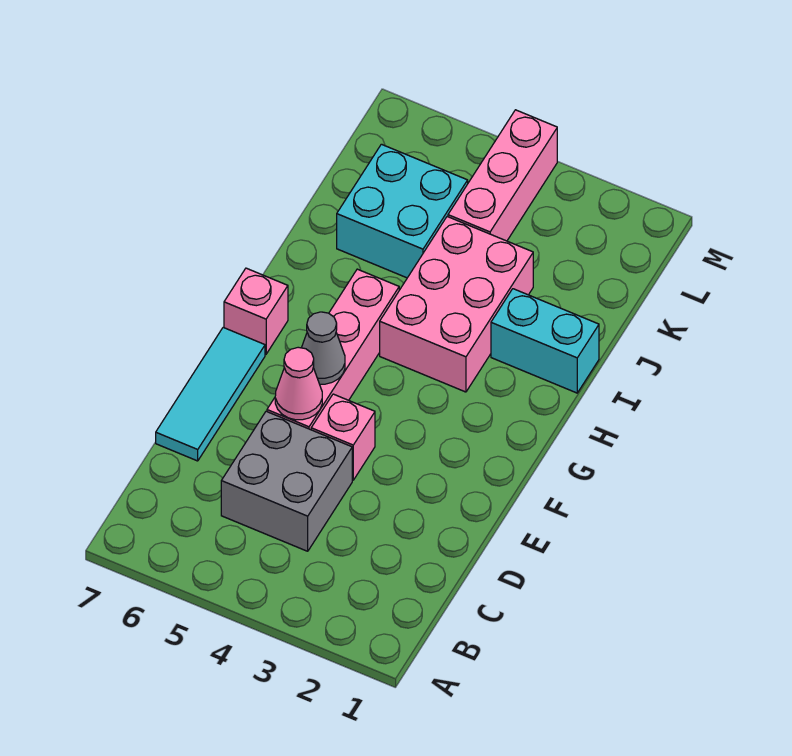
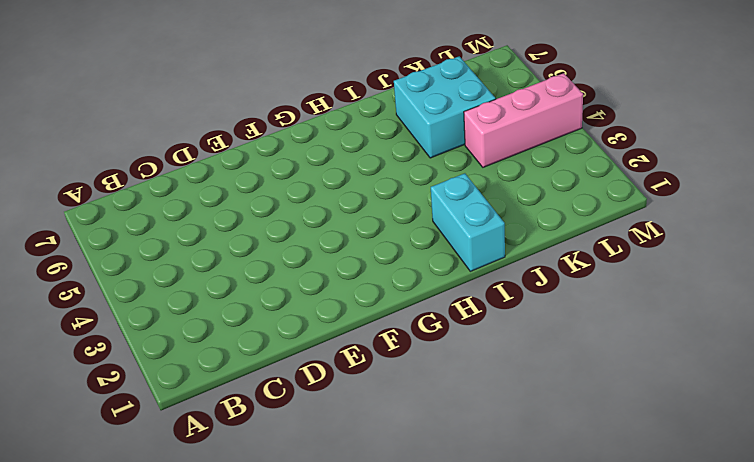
none -> grey 2x2 brick [221,411,352,551]
none -> cyan 1x3 tile [156,328,265,461]

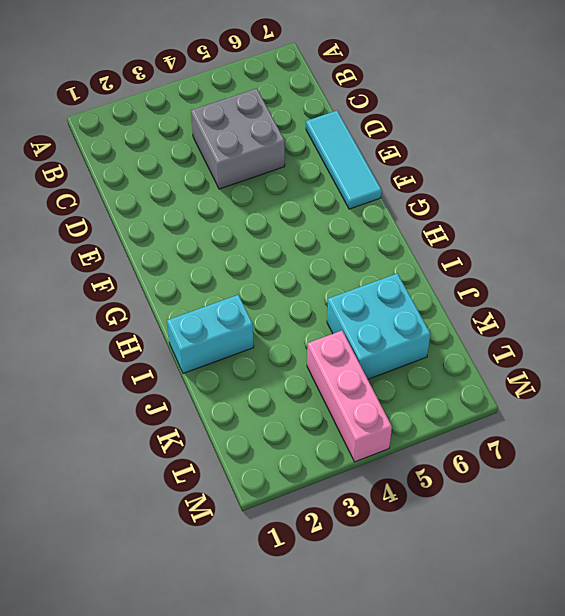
none -> pink 1x1 brick [311,394,375,480]
none -> pink 1x4 brick [267,269,399,430]

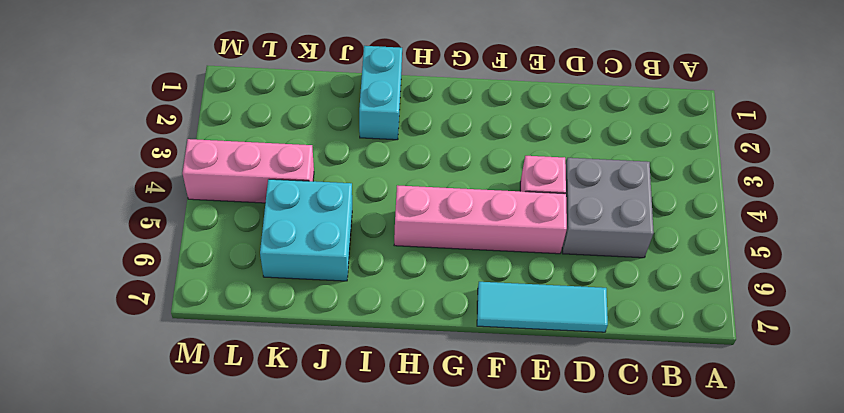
none -> pink 1x1 brick [224,268,288,354]
none -> pink 2x3 brick [380,217,533,392]

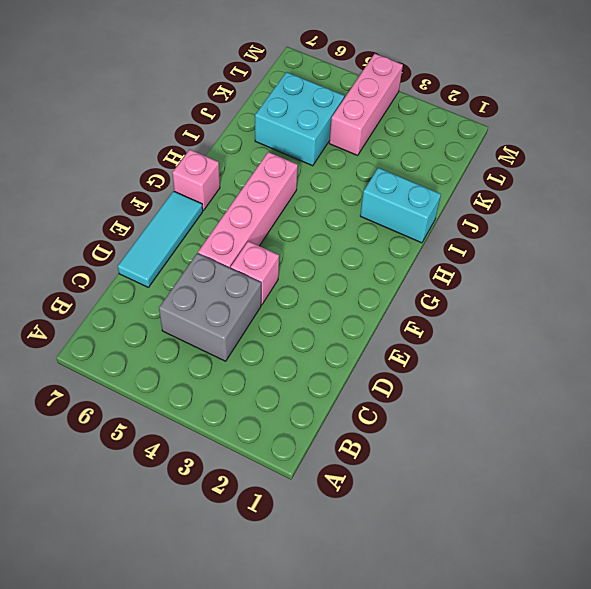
none -> pink 2x3 brick [380,217,533,392]
none -> pink 1x1 cone [275,347,322,420]

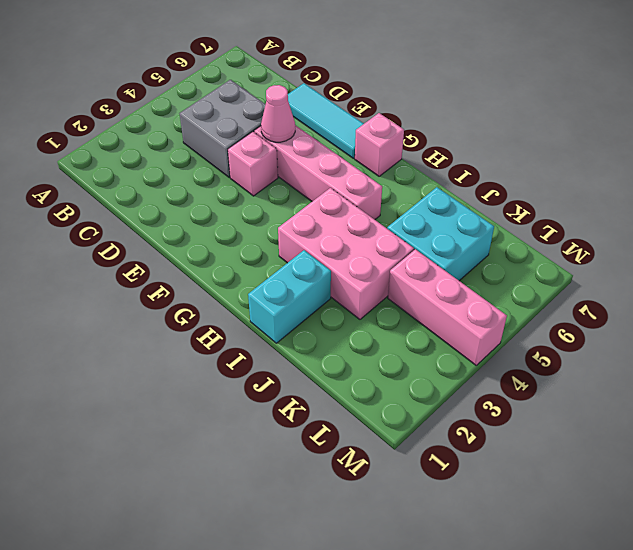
none -> grey 1x1 cone [302,312,345,384]

